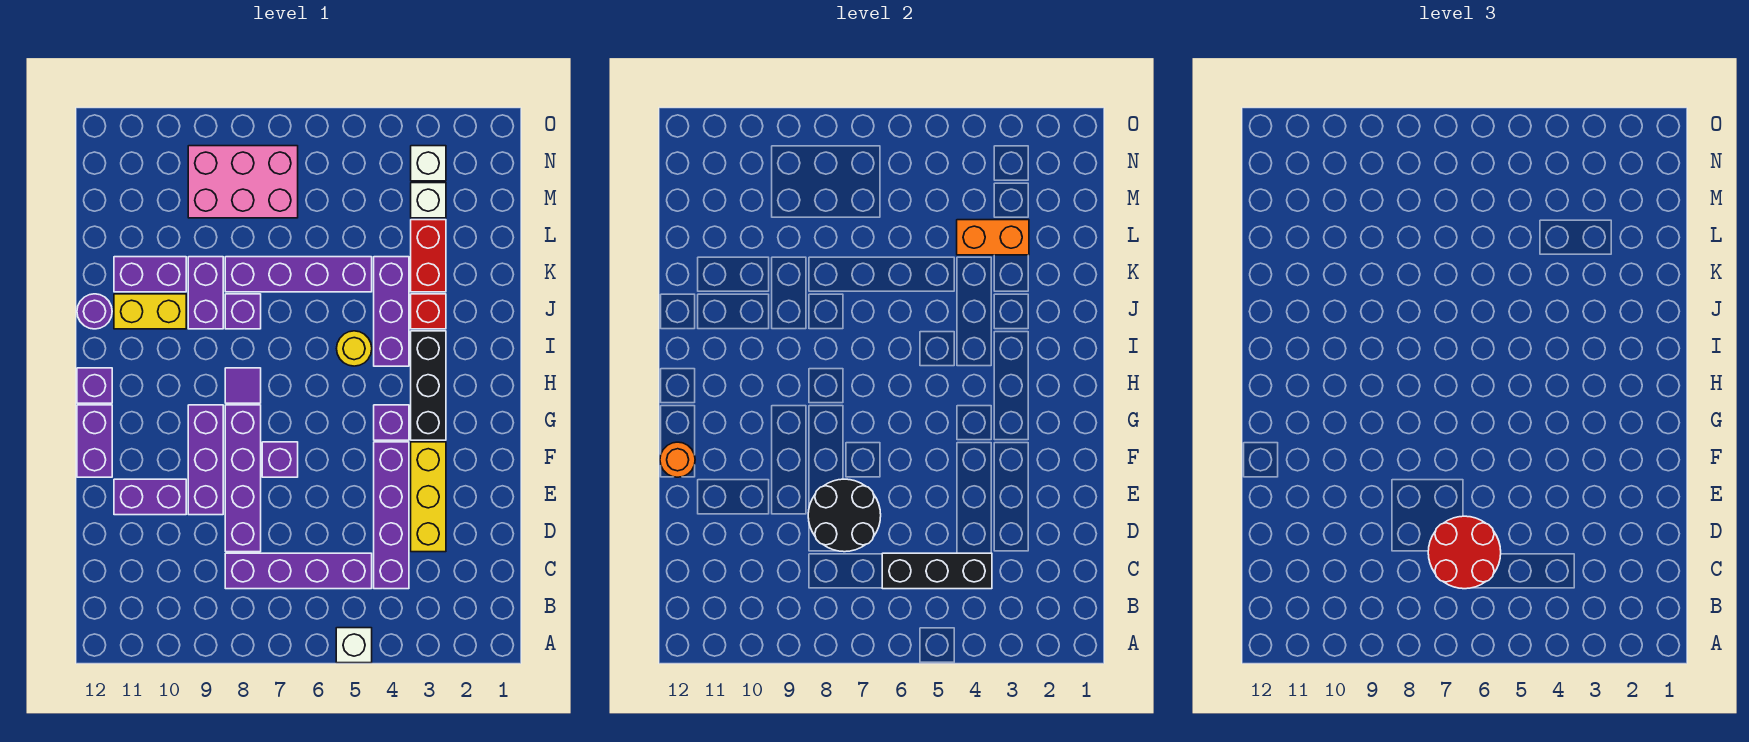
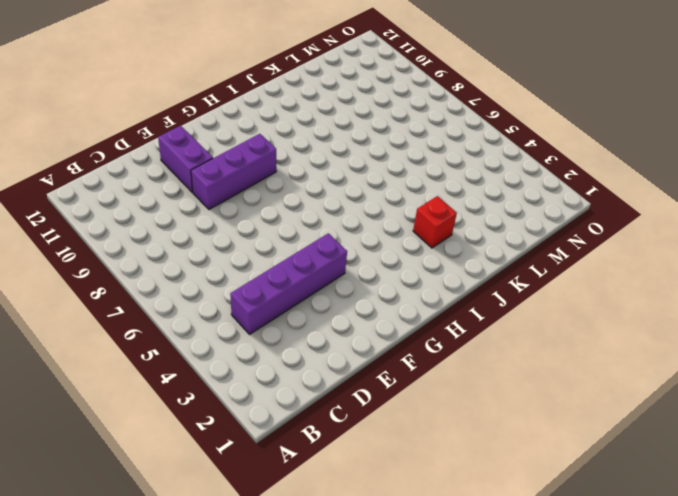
none -> white 1x1 brick [336,628,372,663]
none -> purple 1x4 brick [225,553,372,589]
none -> yellow 1x3 brick [411,442,446,552]
none -> purple 1x4 brick [225,405,261,552]

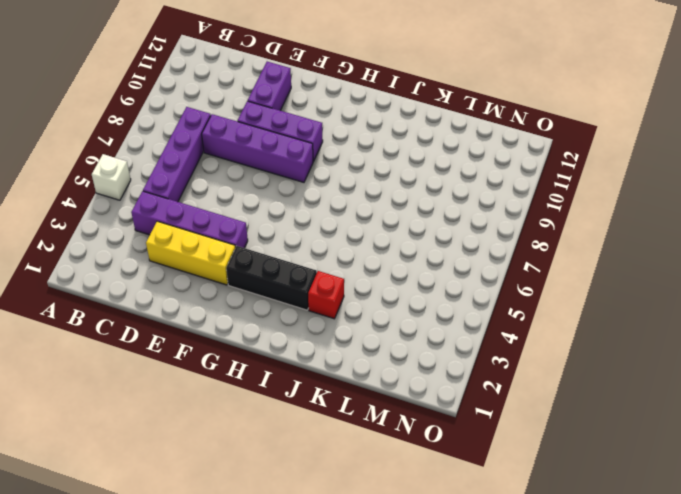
none -> purple 1x1 brick [262,442,298,477]
none -> purple 1x2 brick [77,405,112,477]
none -> purple 1x1 brick [374,405,409,440]
none -> purple 1x1 tile [225,368,261,403]

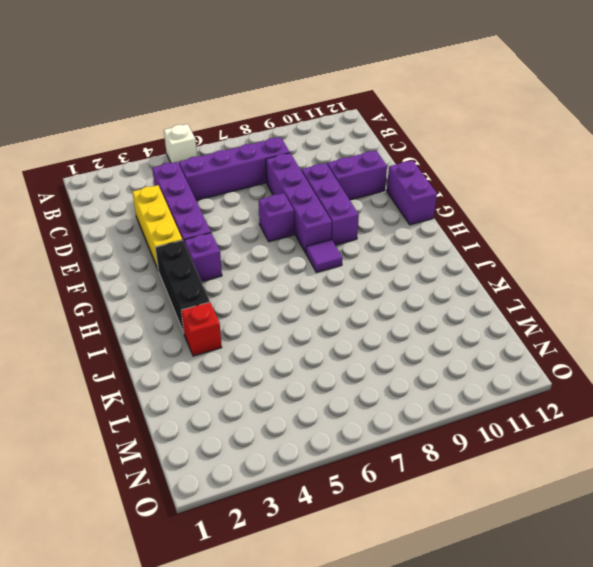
none -> purple 1x1 brick [77,368,112,403]
none -> purple 1x3 brick [374,257,409,366]
none -> yellow 1x1 round brick [337,331,372,366]
none -> purple 1x1 brick [225,294,261,329]

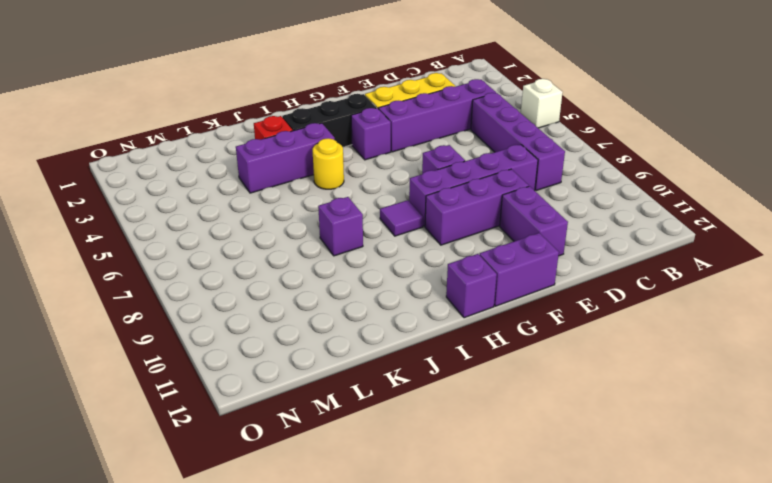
none -> purple 1x2 brick [188,257,223,329]
none -> yellow 1x2 brick [114,294,186,329]
none -> purple 1x1 round brick [77,294,112,329]
none -> red 1x2 brick [411,220,446,292]

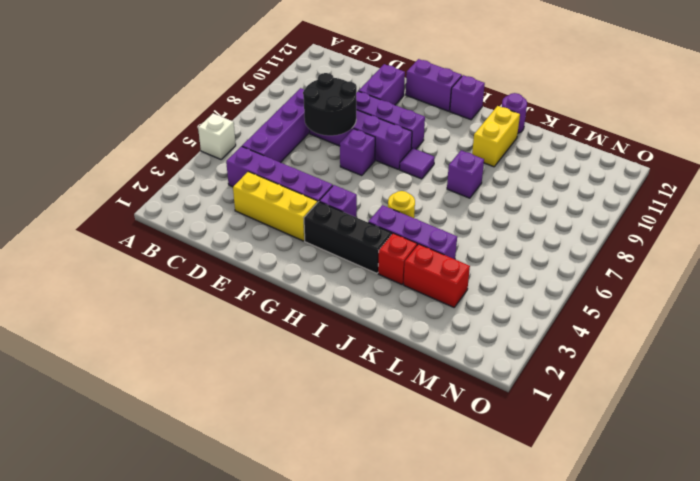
none -> purple 1x2 brick [188,257,223,329]
none -> purple 1x4 brick [225,257,372,292]
none -> purple 1x2 brick [114,257,186,292]
none -> white 1x1 brick [411,183,446,218]

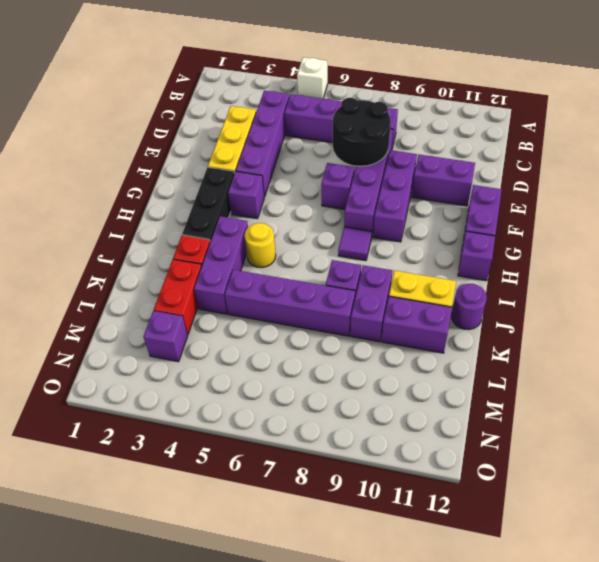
purple 1x1 brick [144,311,188,362] -> white 1x1 brick [411,183,446,218]
none -> pink 2x3 brick [188,146,298,218]
none -> white 1x1 brick [411,146,446,181]
none -> black 1x3 brick [882,553,992,589]
none -> orange 1x1 round brick [660,442,695,477]

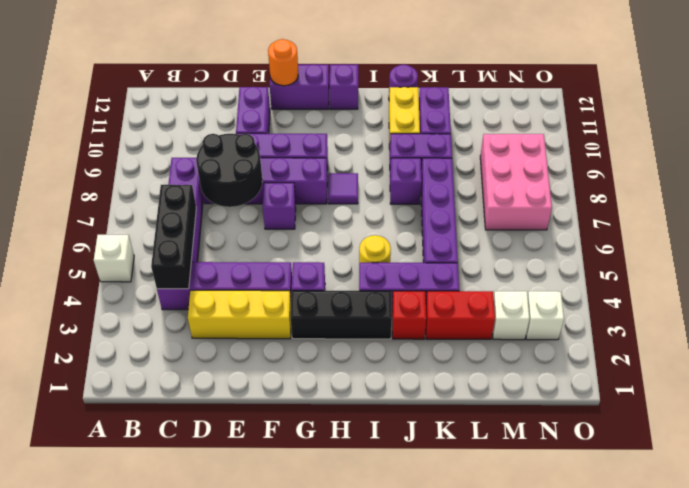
none -> orange 1x2 brick [957,220,1029,255]
none -> red 2x2 round brick [1428,516,1501,589]

